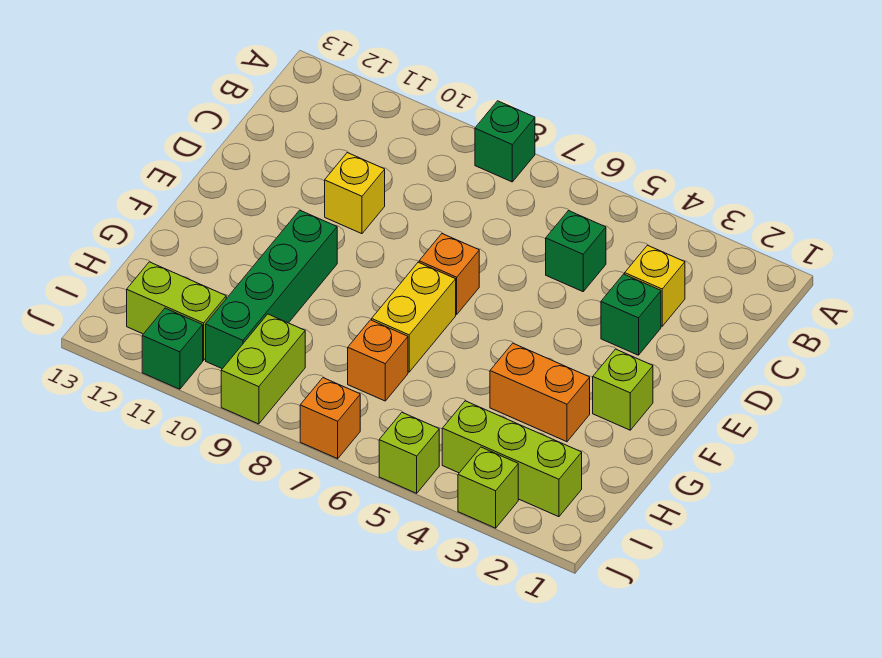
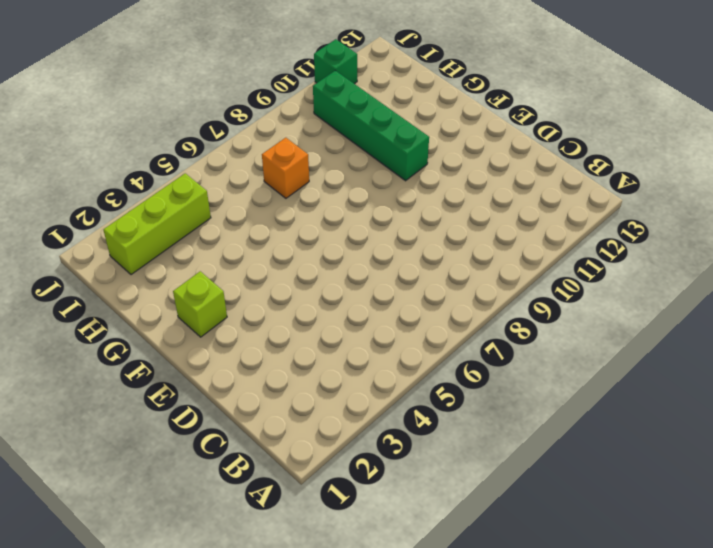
none -> green 1x1 brick [475,101,535,182]
none -> yellow 1x1 brick [625,245,685,326]
none -> green 1x1 brick [546,211,606,292]

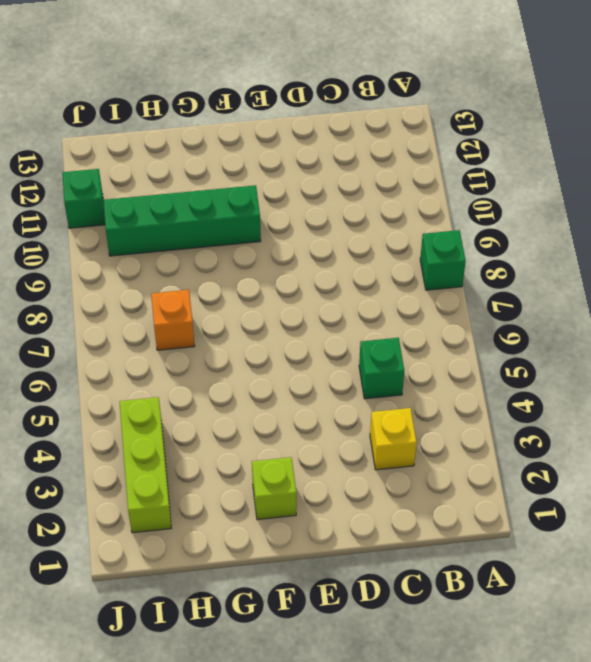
none -> green 1x1 brick [601,274,661,355]
none -> yellow 1x1 brick [325,153,385,234]
none -> orange 1x1 brick [419,234,479,315]

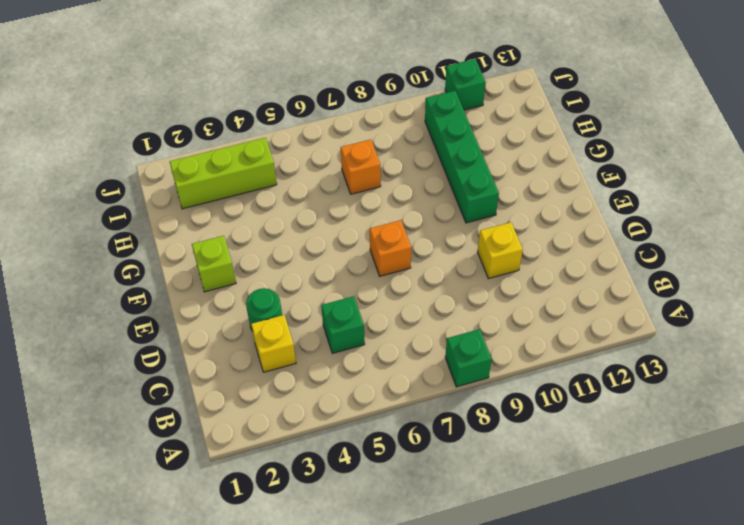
green 1x1 round brick [246,288,282,330] -> green 1x1 brick [601,274,661,355]
none -> yellow 1x2 brick [372,262,456,372]
none -> orange 1x2 brick [490,343,590,442]
none -> lime 1x2 brick [221,314,305,424]

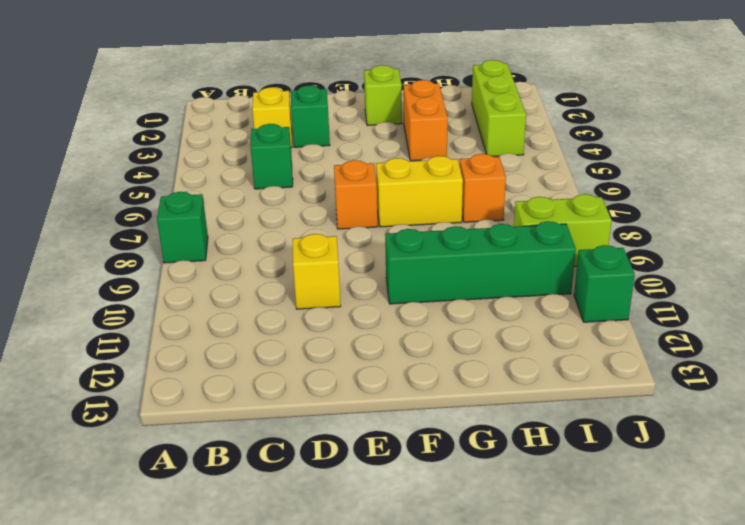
none -> lime 1x2 brick [127,262,226,360]
none -> lime 1x1 brick [458,447,518,528]
none -> lime 1x1 brick [379,413,439,493]

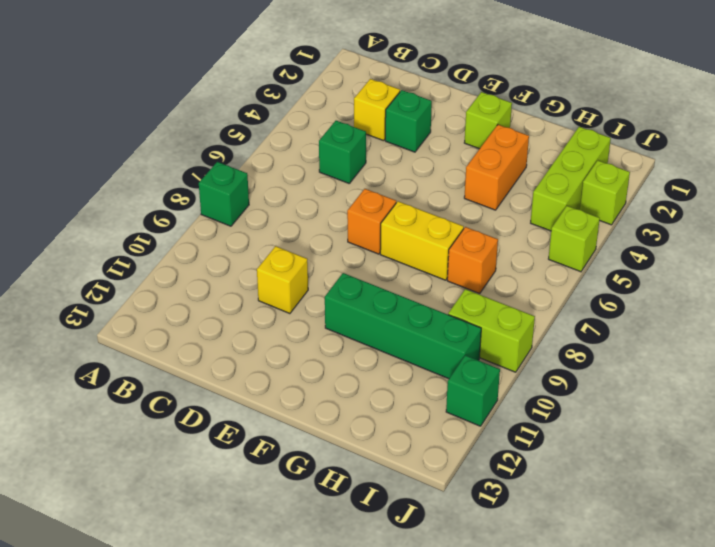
none -> lime 1x2 brick [127,262,226,360]
none -> orange 1x1 brick [300,378,360,459]

